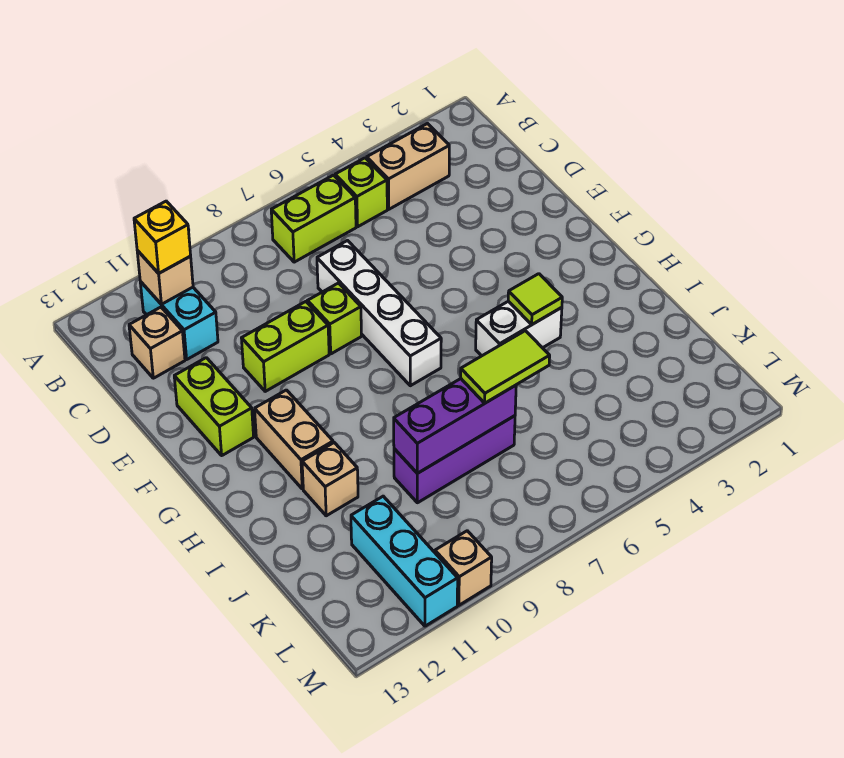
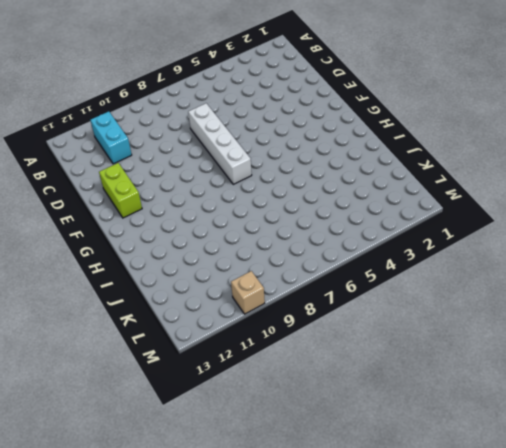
none -> tan 1x2 brick [367,124,449,209]
none -> lime 1x1 brick [335,158,387,227]
none -> lime 1x2 brick [271,175,356,262]

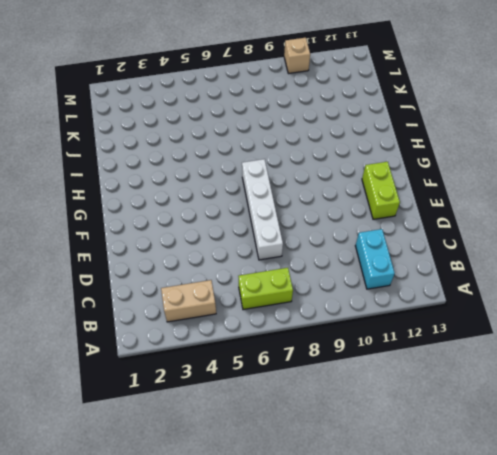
none -> lime 1x1 brick [335,158,387,227]
none -> tan 1x1 brick [129,307,185,378]
none -> lime 1x1 brick [308,283,362,354]

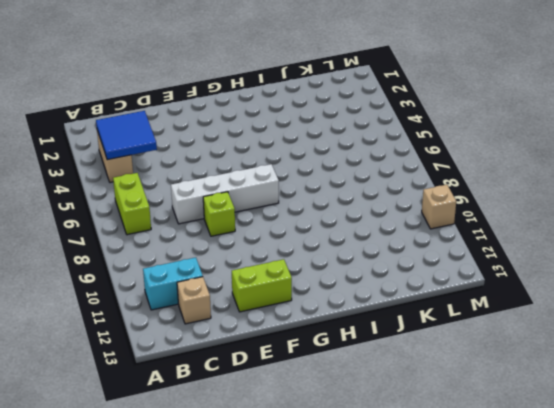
blue 2x2 tile [96,111,157,160] -> none
none -> lime 1x1 brick [335,158,387,227]
none -> lime 1x2 brick [242,302,329,391]
none -> tan 1x2 brick [255,390,333,489]

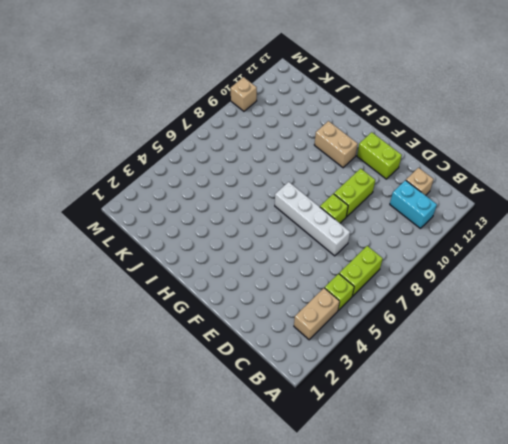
none -> white 1x2 brick [476,301,562,356]
none -> tan 1x1 brick [302,443,358,516]
none -> purple 1x3 brick [394,416,515,503]

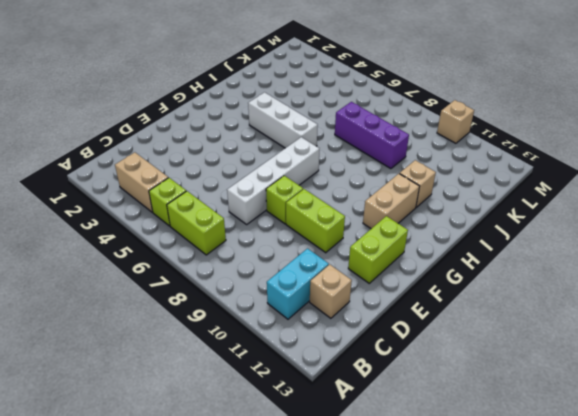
white 1x3 brick [248,92,318,148] -> white 1x2 brick [476,301,562,356]
none -> cyan 1x3 brick [351,496,458,626]
none -> tan 1x1 brick [137,251,193,305]
none -> lime 1x1 tile [508,274,562,324]

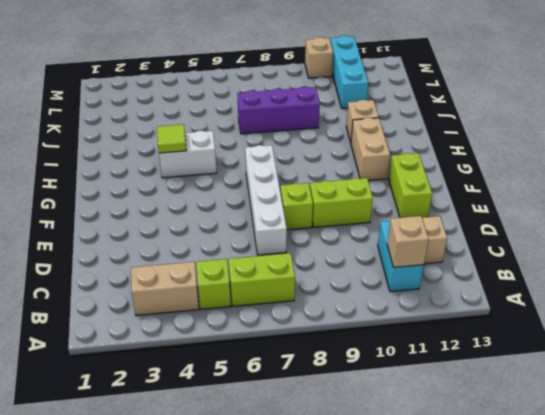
none -> purple 1x3 brick [394,379,516,473]
none -> yellow 1x1 brick [134,201,191,273]
none -> lime 1x2 tile [461,331,550,403]

